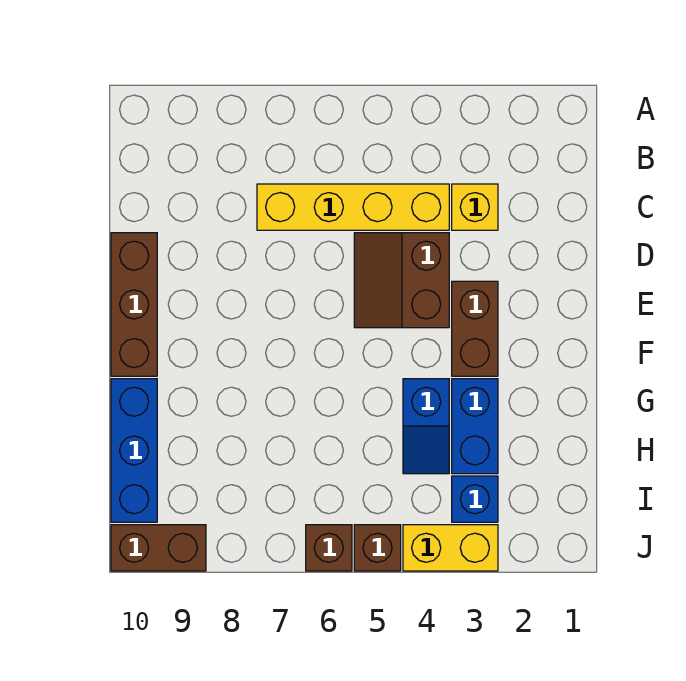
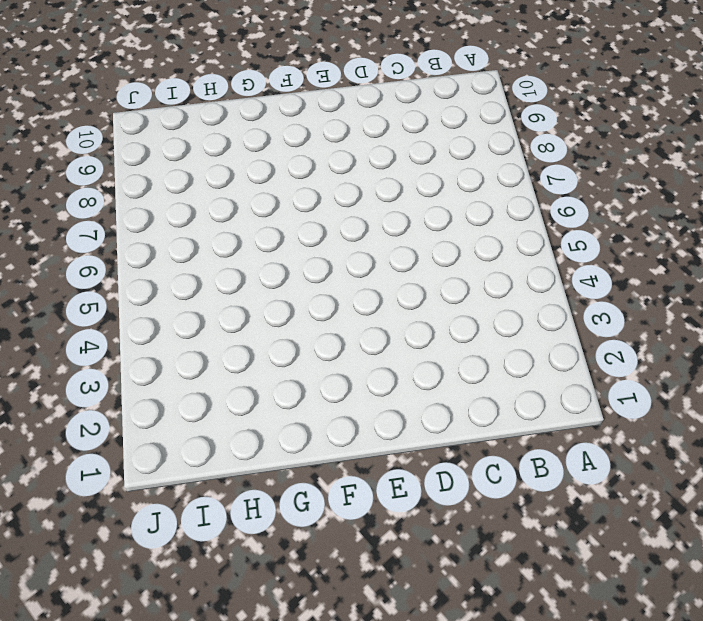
none -> yellow 1x1 brick [452,184,498,230]
none -> yellow 1x4 brick [257,184,449,230]
none -> brown 2x2 slope [354,233,449,328]

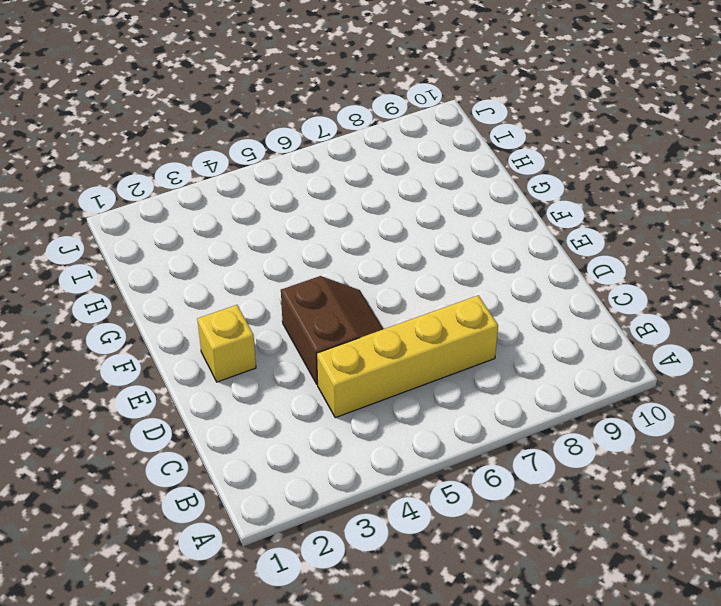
yellow 1x1 brick [197,305,256,382] -> yellow 1x1 brick moved to [452,184,498,230]
none -> brown 1x3 brick [111,233,157,376]
none -> brown 1x2 brick [452,281,498,376]
none -> blue 1x2 brick [452,379,498,474]

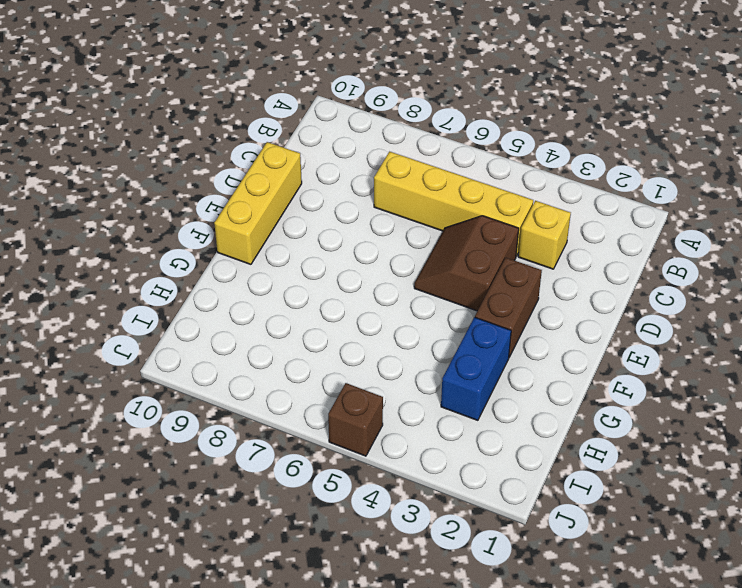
yellow 1x3 brick [214,142,302,264] -> brown 1x3 brick [111,233,157,376]
none -> blue 1x2 slope [403,379,449,474]
none -> blue 1x3 brick [111,379,157,522]
none -> blue 1x1 brick [452,476,498,522]

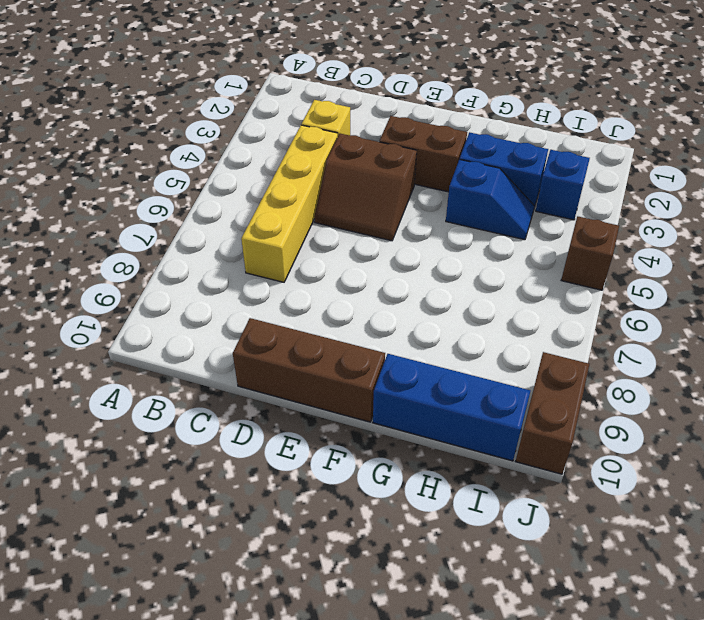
none -> yellow 1x2 brick [403,525,498,571]
none -> brown 1x1 brick [306,525,352,571]

